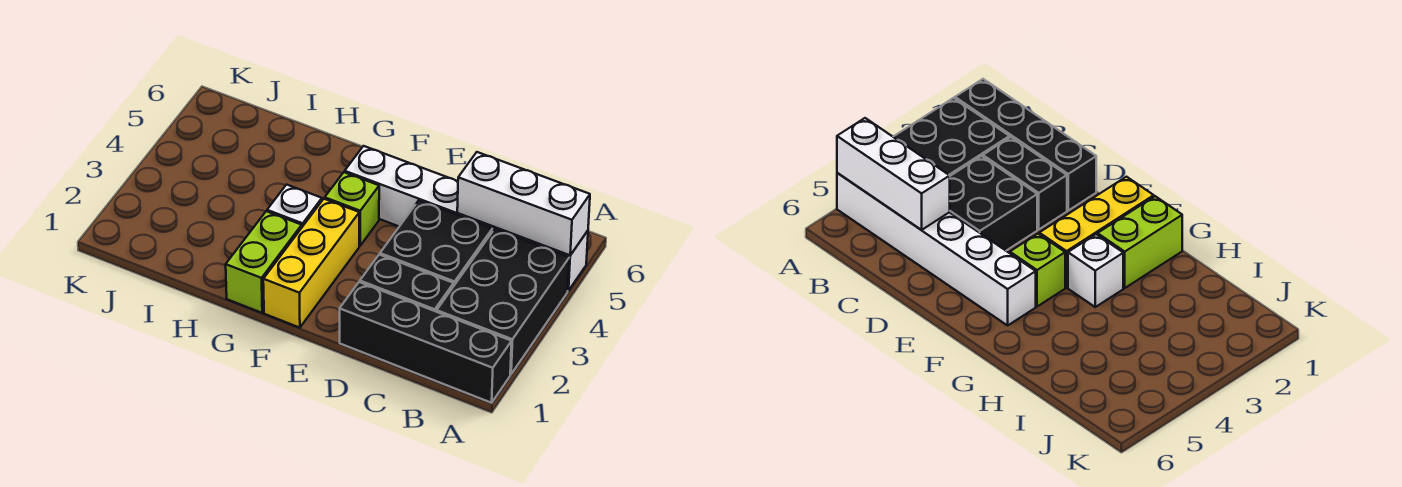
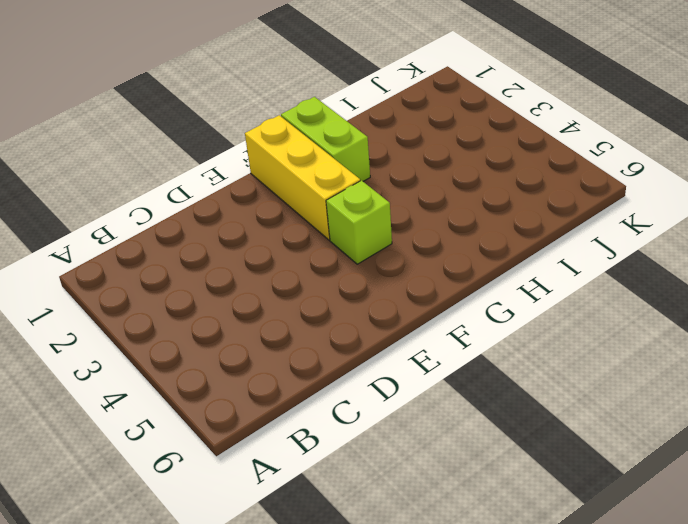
none -> black 1x4 brick [340,282,512,403]
none -> black 2x3 brick [437,229,569,374]

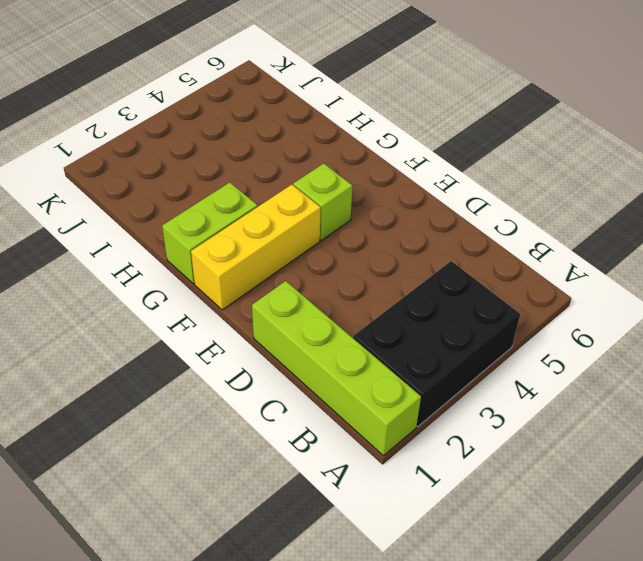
lime 1x4 brick [252,281,421,456] -> black 1x4 brick [340,282,512,403]
none -> white 1x6 brick [345,146,588,291]
none -> black 1x2 brick [360,255,454,312]

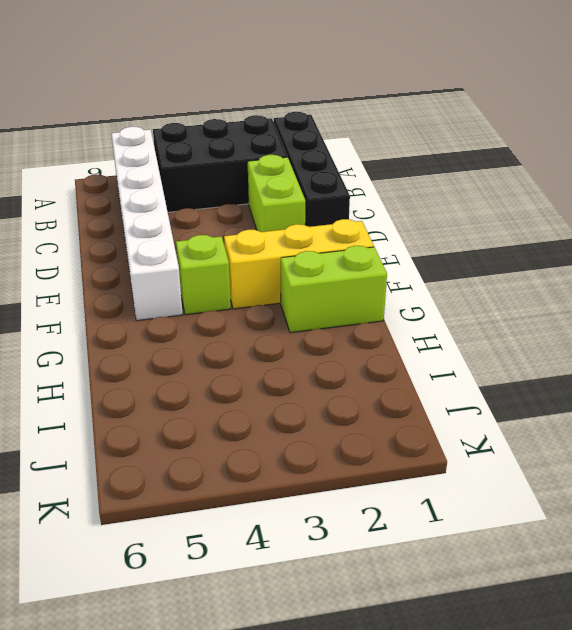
lime 1x2 brick [247,155,305,232] -> black 1x2 brick [360,255,454,312]
none -> black 2x2 brick [380,201,493,285]
none -> white 1x1 brick [267,185,322,227]

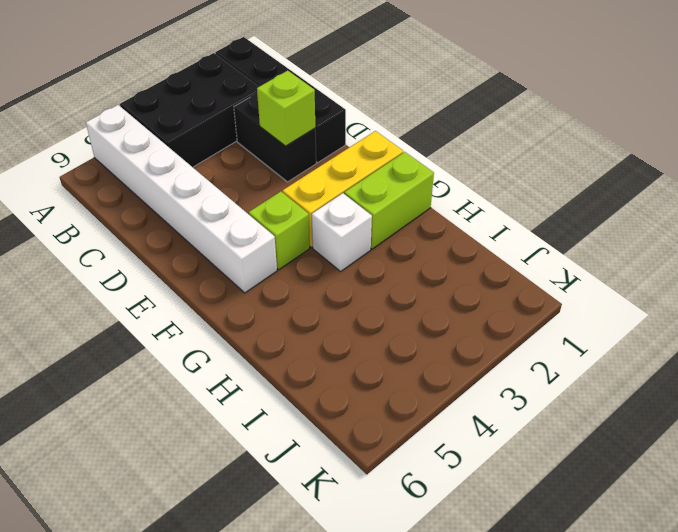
lime 1x1 brick [257,70,315,146] -> none
none -> black 2x2 brick [380,201,493,285]
none -> white 1x3 brick [457,152,590,255]

